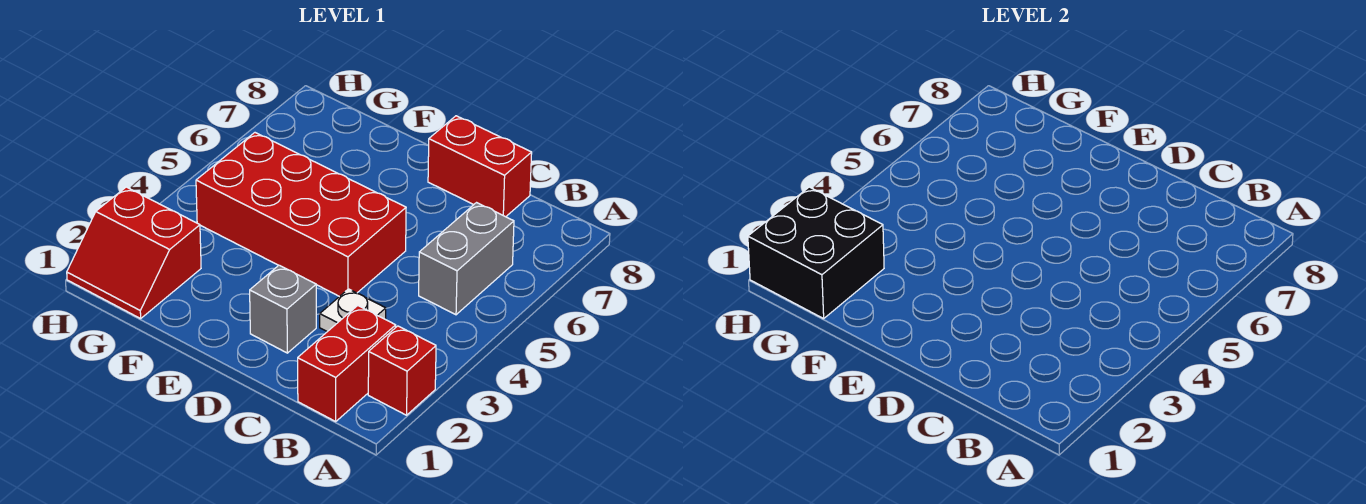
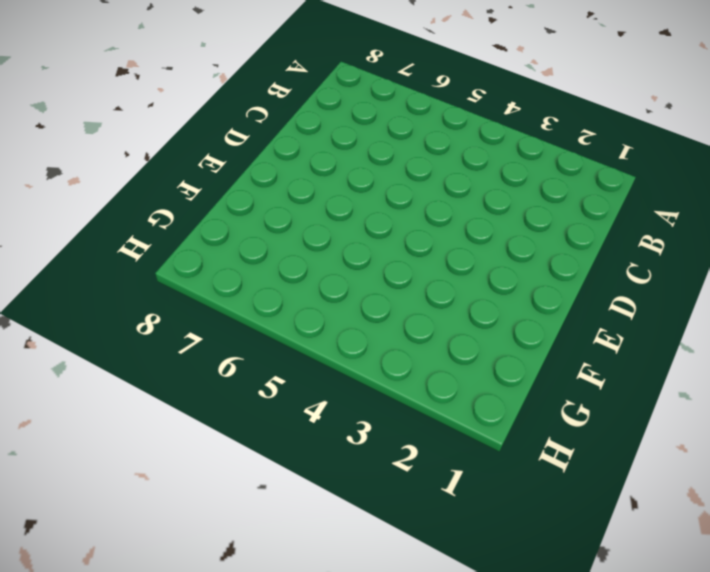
none -> red 1x1 brick [368,326,436,415]
none -> red 1x2 brick [298,306,396,421]

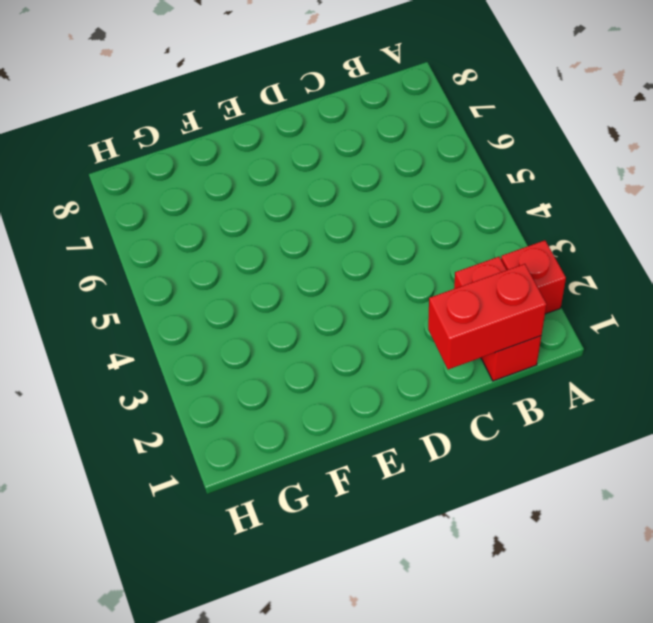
red 1x2 brick [428,264,547,369] -> red 1x2 brick moved to [428,116,532,217]
none -> grey 1x2 brick [419,203,514,315]
none -> white 1x1 plate [320,289,386,332]

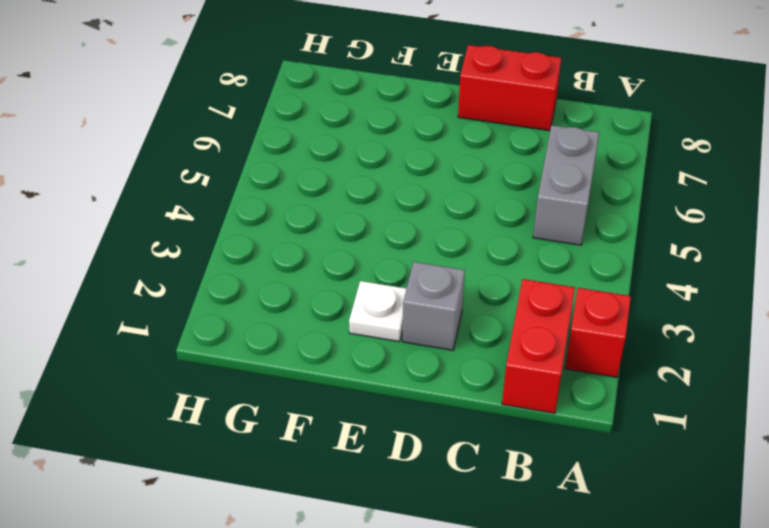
white 1x1 plate [349,281,406,342] -> white 1x1 plate moved to [320,289,386,332]
none -> red 2x4 brick [196,133,406,297]
none -> red 2x2 slope [67,187,201,319]

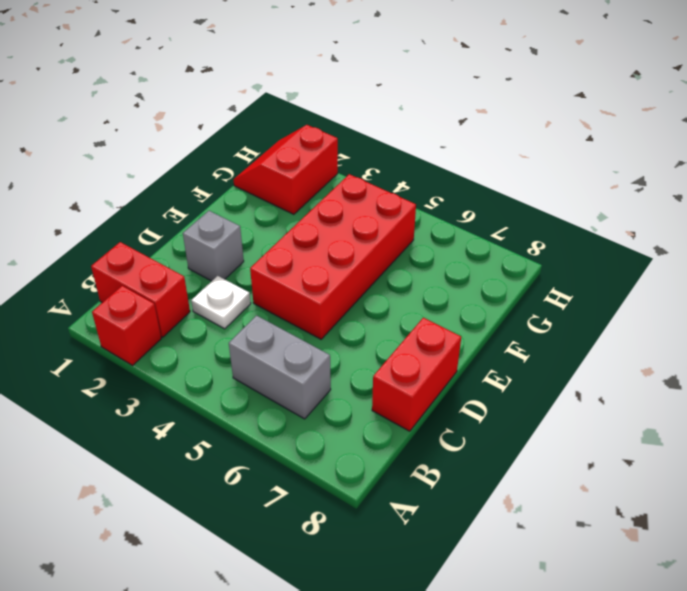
none -> black 2x2 brick [748,187,884,319]

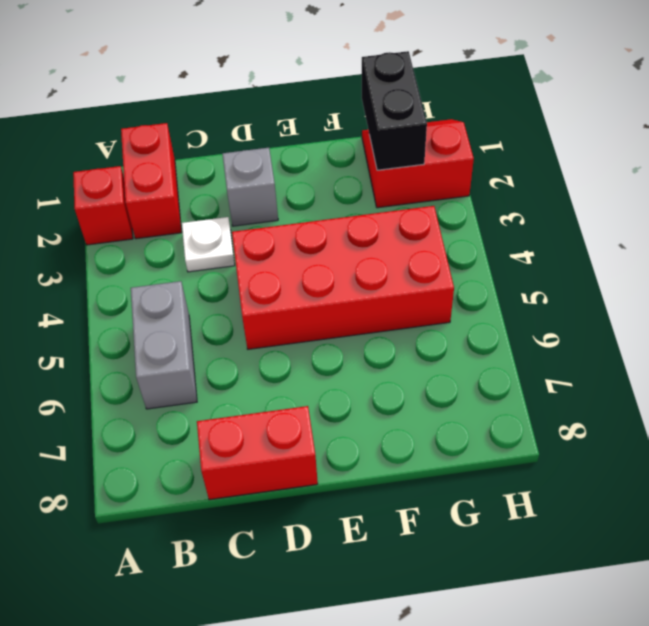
black 1x2 brick [362,51,427,170] -> black 2x2 brick [748,187,884,319]

